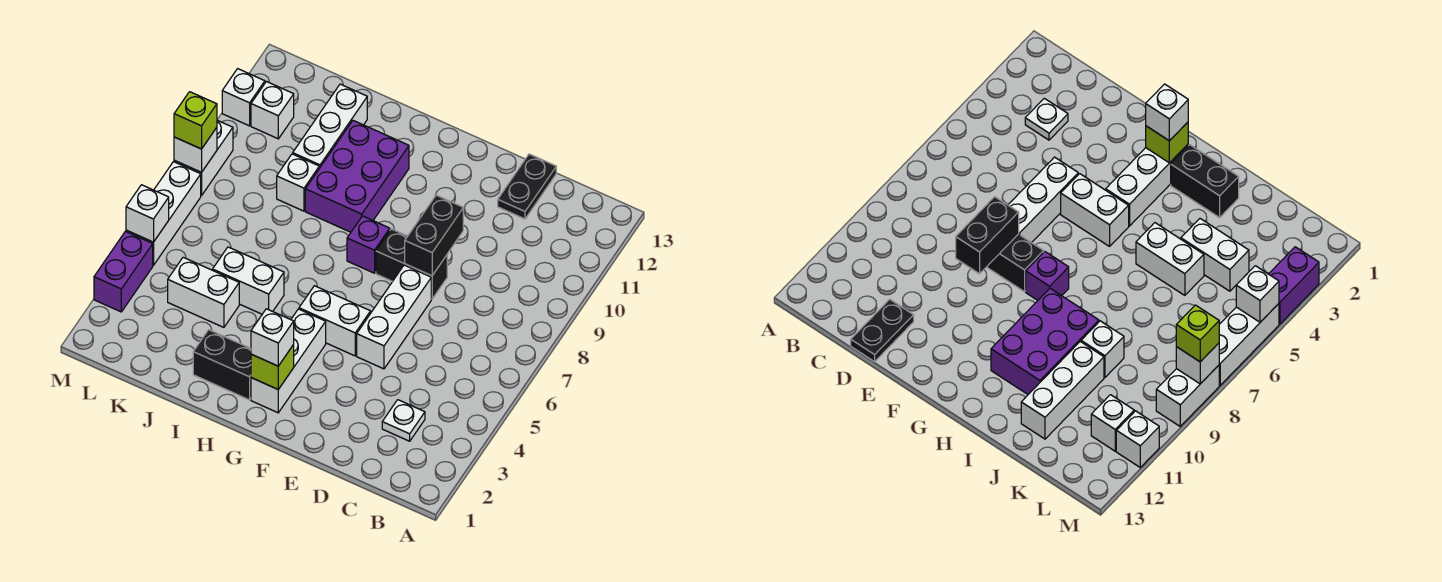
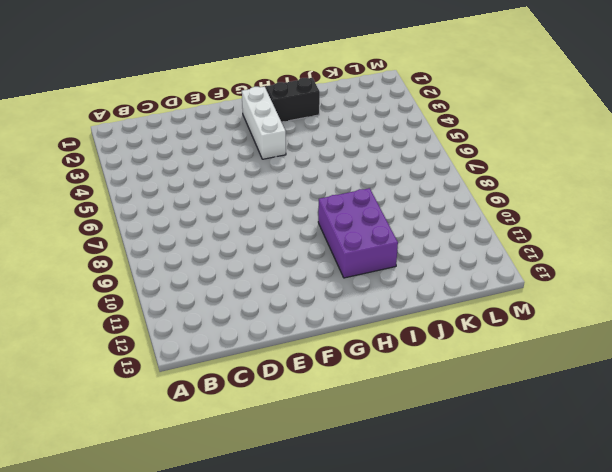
none -> white 1x1 plate [382,400,425,441]
none -> black 1x2 plate [498,154,556,219]
none -> white 1x3 brick [357,265,431,369]

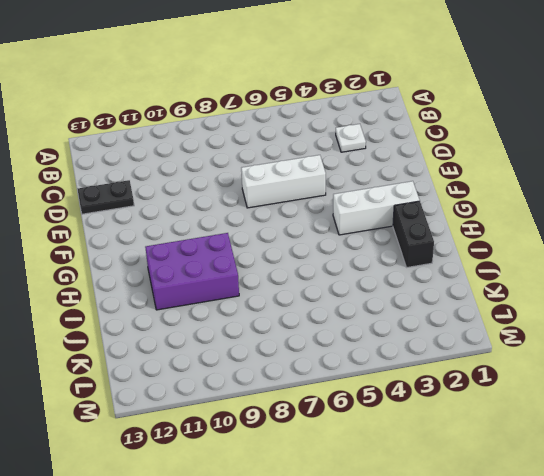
none -> black 1x2 brick [376,229,447,299]
none -> white 1x2 brick [299,286,371,356]
none -> purple 1x1 brick [347,216,390,273]

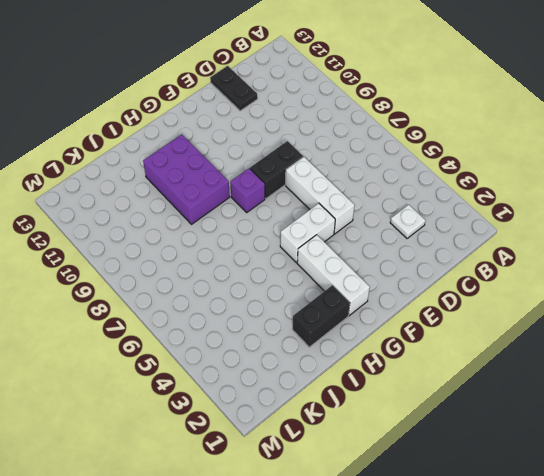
none -> white 1x2 brick [213,247,284,314]
none -> white 1x2 brick [168,257,239,327]
none -> white 1x1 brick [277,154,319,211]

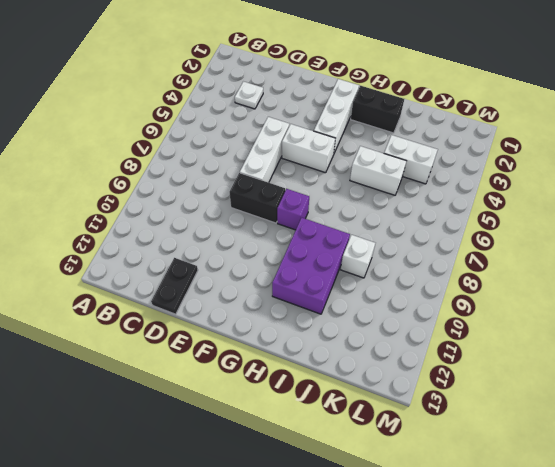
none -> white 1x3 brick [293,84,367,168]
none -> white 1x1 brick [251,82,294,139]
none -> purple 1x2 brick [94,231,153,312]

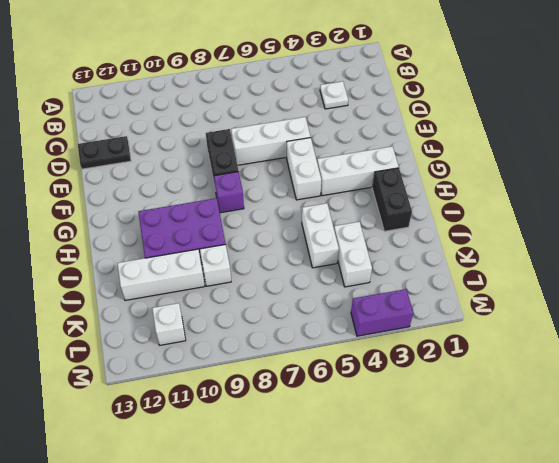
none -> white 1x3 brick [126,162,201,265]
none -> white 1x2 brick [174,120,233,196]
none -> white 1x1 brick [222,69,265,126]

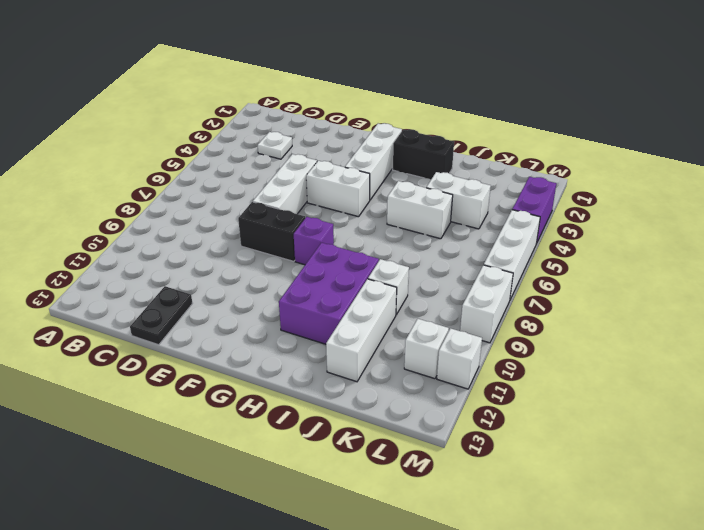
none -> black 1x2 brick [405,195,463,276]
none -> lime 1x1 brick [251,345,294,389]
none -> white 1x1 brick [126,185,169,242]

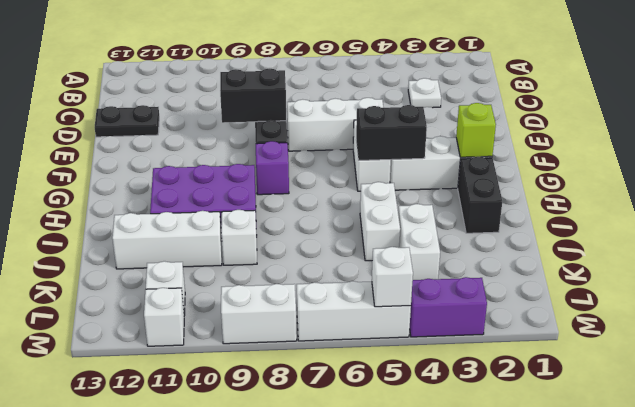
black 1x2 brick [356,105,427,160] -> none
none -> white 1x1 brick [174,128,217,172]
none -> white 1x1 brick [251,309,294,366]
none -> lime 1x1 brick [174,92,217,149]

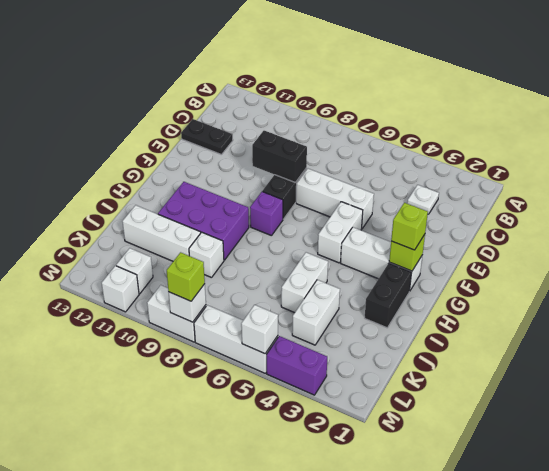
lime 1x1 brick [391,203,428,250] -> white 1x1 brick [251,309,294,366]

